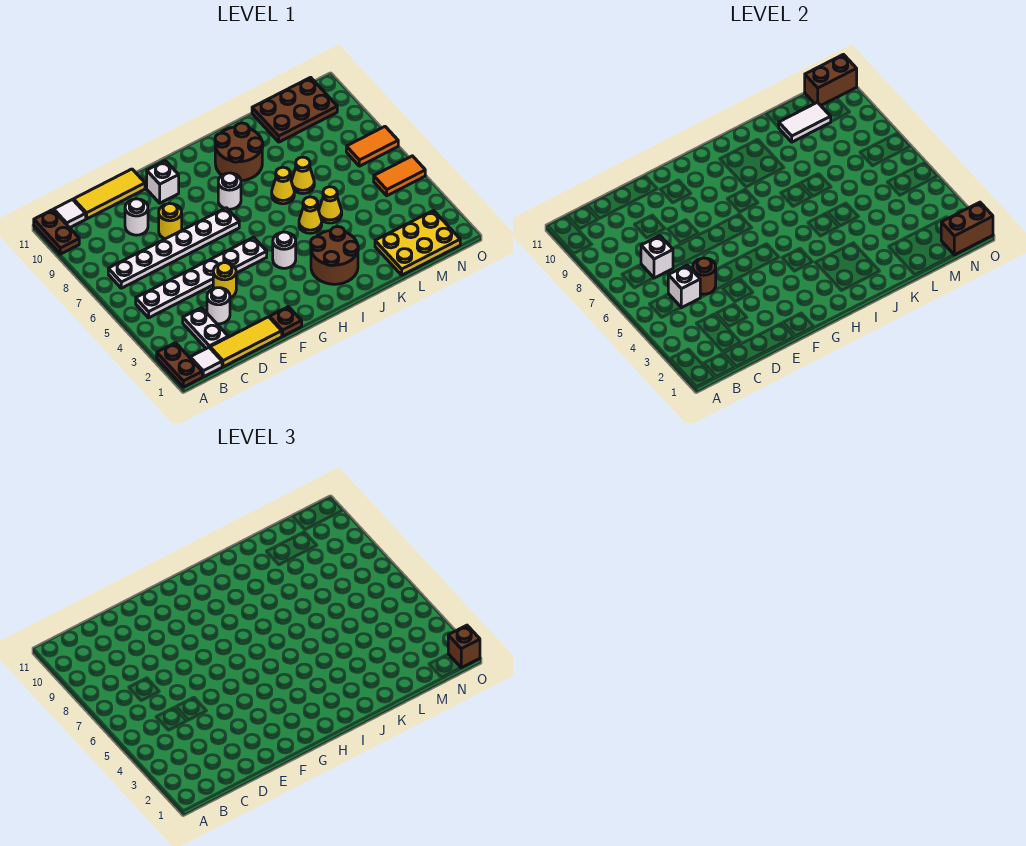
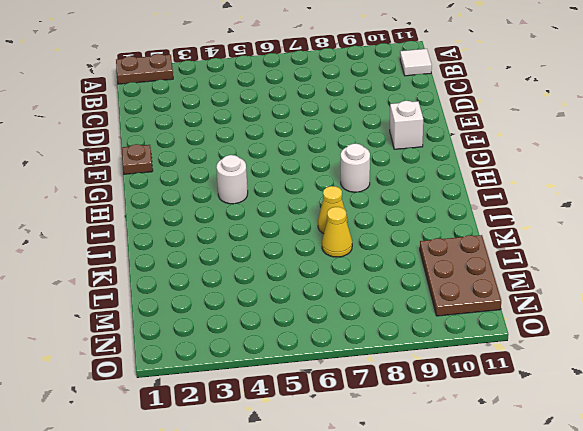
none -> brown 1x2 plate [34,210,79,254]
none -> white 1x1 tile [190,347,222,377]
none -> white 1x6 plate [136,237,267,318]
none -> white 1x6 plate [108,208,239,288]

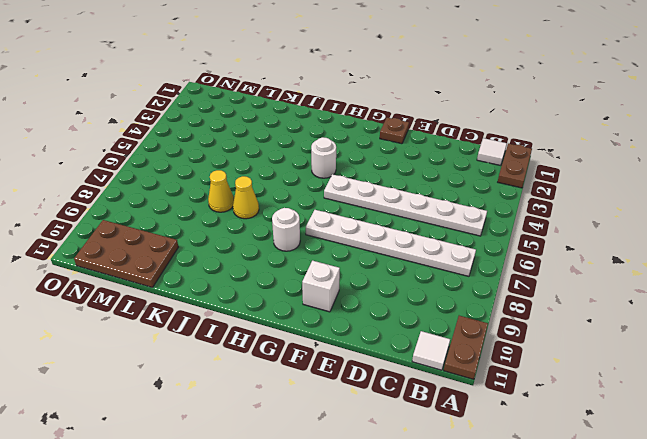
none -> yellow 1x3 tile [210,317,282,367]
none -> white 1x2 plate [183,308,228,349]
none -> yellow 1x3 tile [74,169,145,219]
none -> white 1x1 round brick [207,288,230,324]

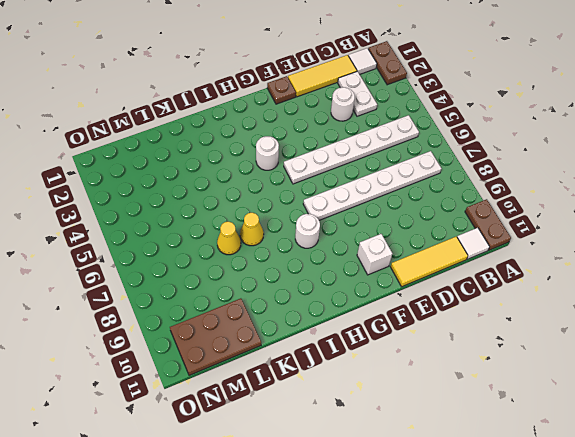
none -> white 1x1 round brick [125,199,148,235]
none -> yellow 1x1 round brick [213,263,236,298]
none -> yellow 1x1 round brick [159,203,182,239]
none -> brown 2x2 round brick [311,227,358,284]

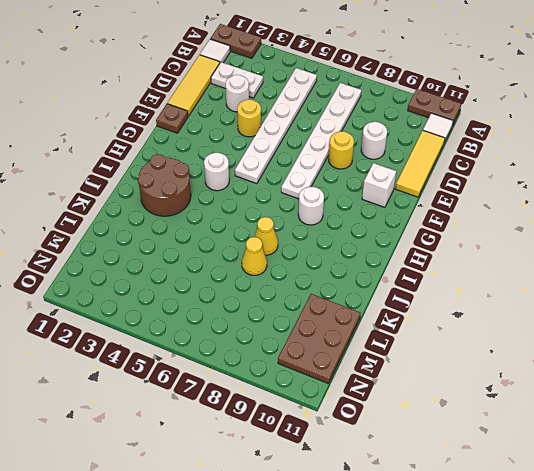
none -> brown 2x2 round brick [215,123,263,181]
none -> yellow 1x1 cone [299,197,322,233]
none -> yellow 1x1 cone [319,187,342,223]
none -> yellow 2x3 plate [375,211,460,275]

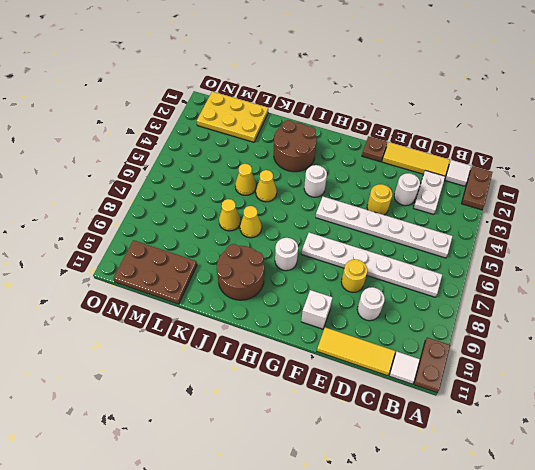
none -> orange 1x2 tile [374,156,425,196]
none -> orange 1x2 tile [346,127,398,166]
none -> white 1x1 brick [668,265,700,308]
none -> white 1x1 brick [641,236,673,278]

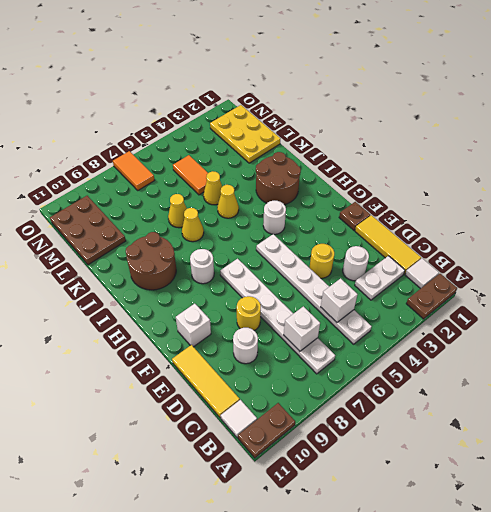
orange 1x2 tile [173,155,208,195] -> orange 1x2 tile moved to [374,156,425,196]
none -> brown 1x1 round brick [693,258,716,294]
none -> white 1x2 tile [779,102,831,142]
none -> brown 1x2 brick [941,202,993,255]
none -> brown 1x2 brick [805,54,857,105]

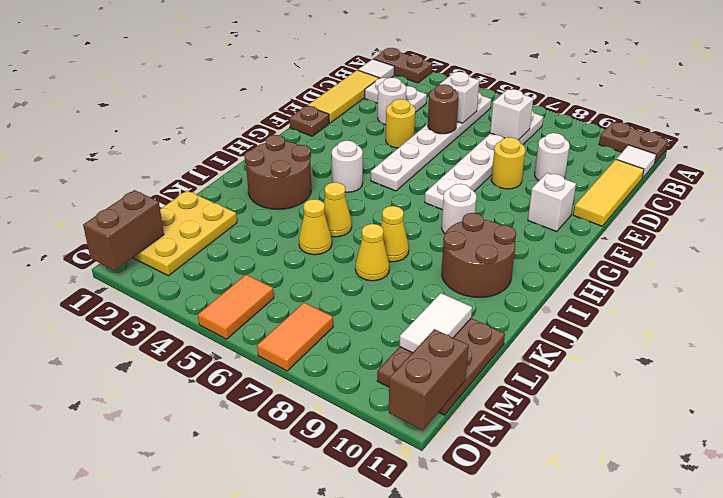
none -> brown 1x1 brick [448,625,480,668]

